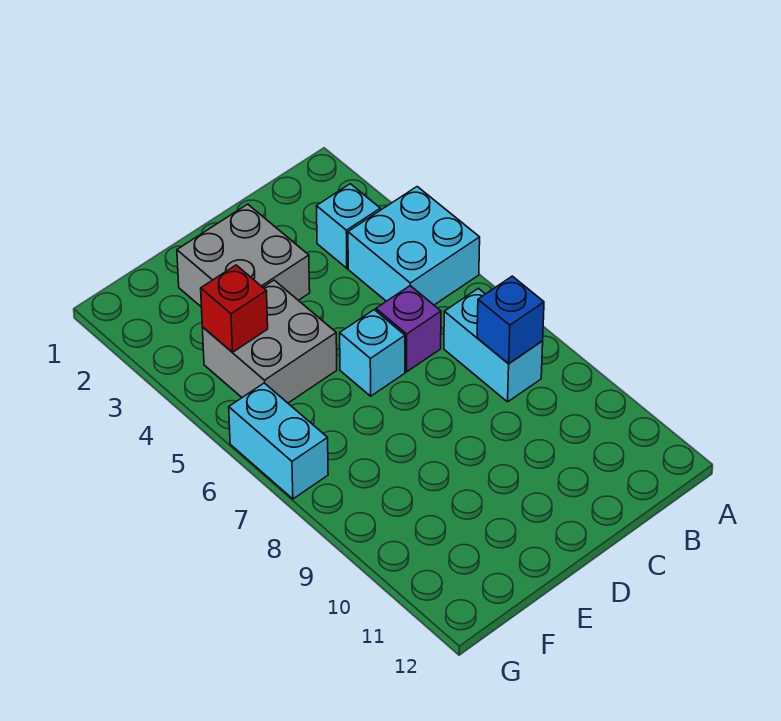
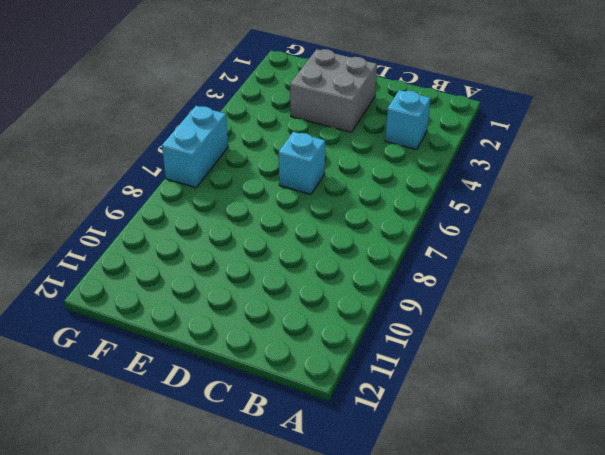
none -> cyan 2x2 brick [348,187,480,305]
none -> cyan 1x2 brick [444,288,543,402]

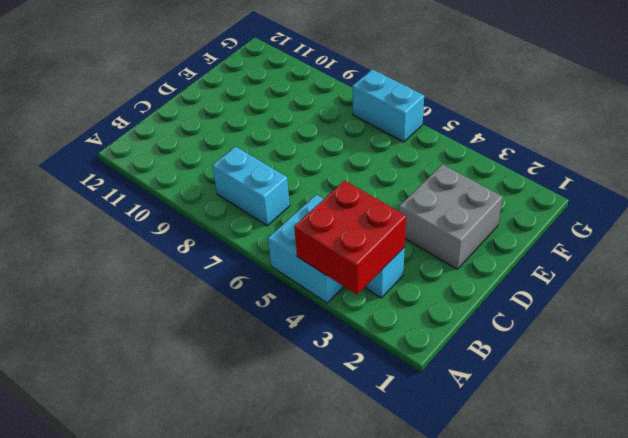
red 2x2 brick [294,181,406,295] -> none
none -> purple 1x1 brick [376,286,441,372]
none -> cyan 1x1 brick [340,310,405,396]

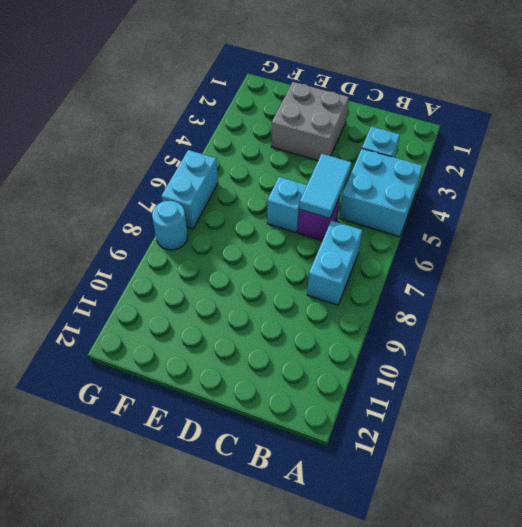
cyan 1x2 tile [299,154,352,218] -> none
cyan 1x1 round brick [152,201,188,250] -> none
none -> grey 2x2 brick [202,280,337,403]
none -> blue 1x1 brick [477,276,544,363]

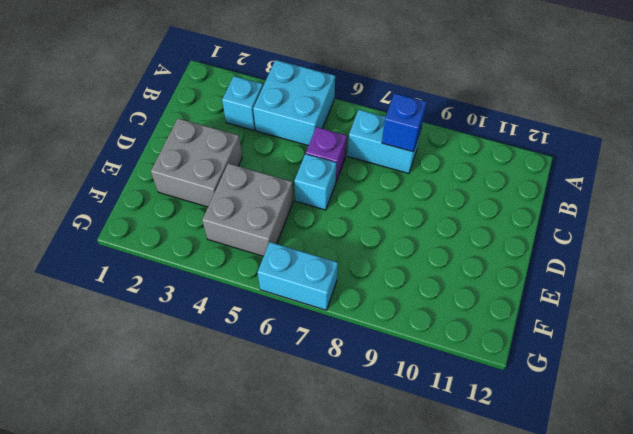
none -> red 1x1 brick [201,265,268,352]

